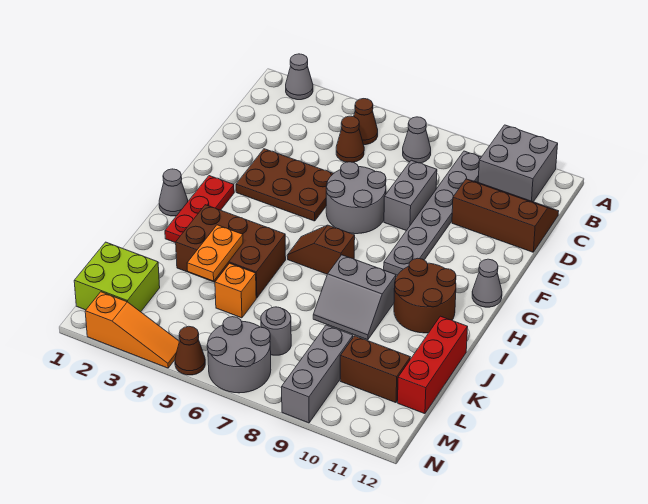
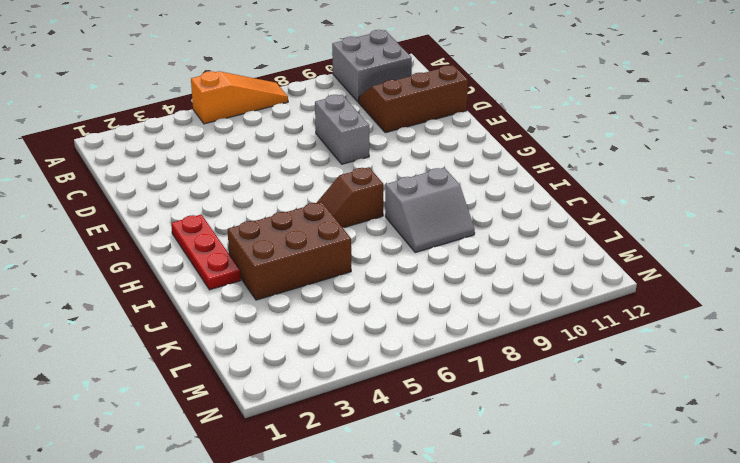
orange 1x3 slope [191,71,288,124] -> orange 1x3 slope moved to [85,292,179,368]
none -> grey 1x1 cone [286,54,313,100]
none -> brown 1x1 cone [354,99,378,145]
none -> grey 1x1 cone [403,117,431,163]

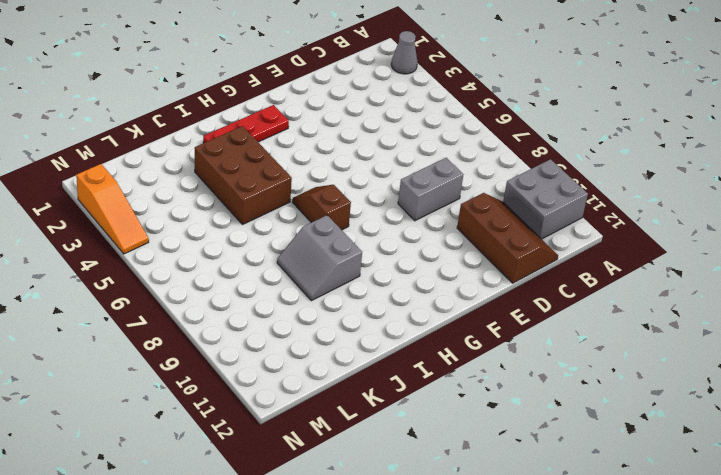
none -> brown 1x1 cone [354,99,378,145]
none -> grey 1x1 cone [403,117,431,163]
none -> grey 1x6 plate [384,151,481,275]

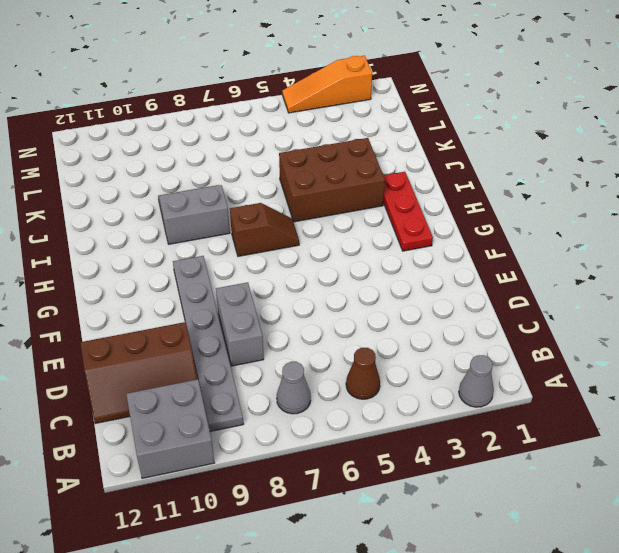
none -> brown 1x1 cone [336,116,364,162]
none -> brown 2x3 plate [236,149,333,221]
none -> grey 2x2 round brick [326,162,386,234]

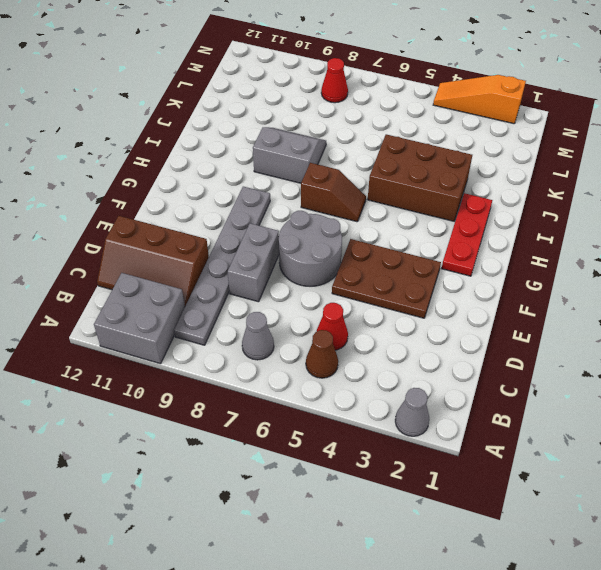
red 1x1 cone [317,303,348,350] -> brown 1x1 cone [336,116,364,162]
red 1x1 cone [321,58,348,103] -> none
none -> grey 1x1 cone [472,259,502,307]
none -> grey 1x1 cone [159,169,188,216]
none -> brown 2x2 round brick [394,258,456,333]

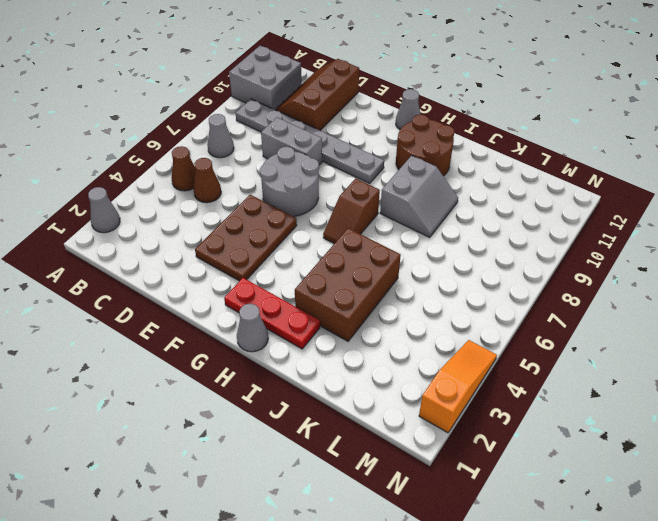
none -> red 1x3 brick [398,316,468,414]
none -> orange 1x1 brick [215,263,256,318]
none -> lime 2x2 brick [74,242,160,312]

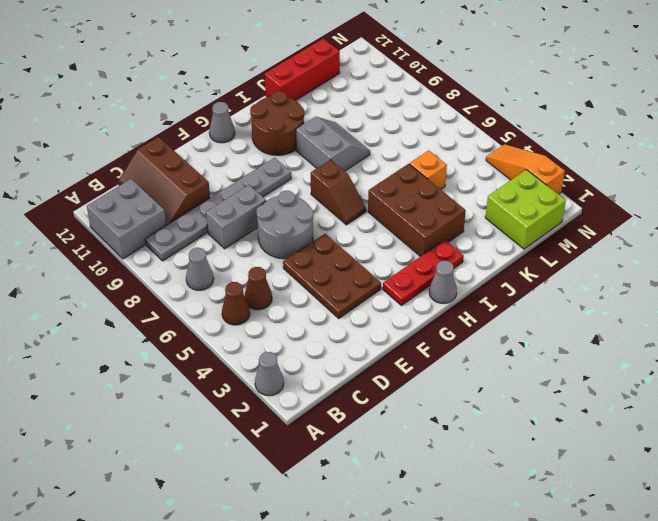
none -> grey 1x1 round brick [261,307,291,355]
none -> grey 1x3 brick [282,325,353,423]
none -> brown 1x2 brick [340,336,410,403]

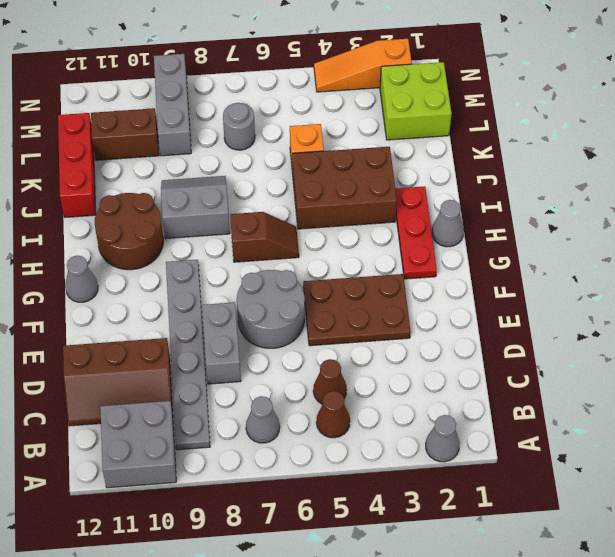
none -> grey 2x2 round brick [207,317,271,393]
none -> brown 1x1 cone [175,326,205,375]
none -> orange 1x2 plate [187,225,243,281]

